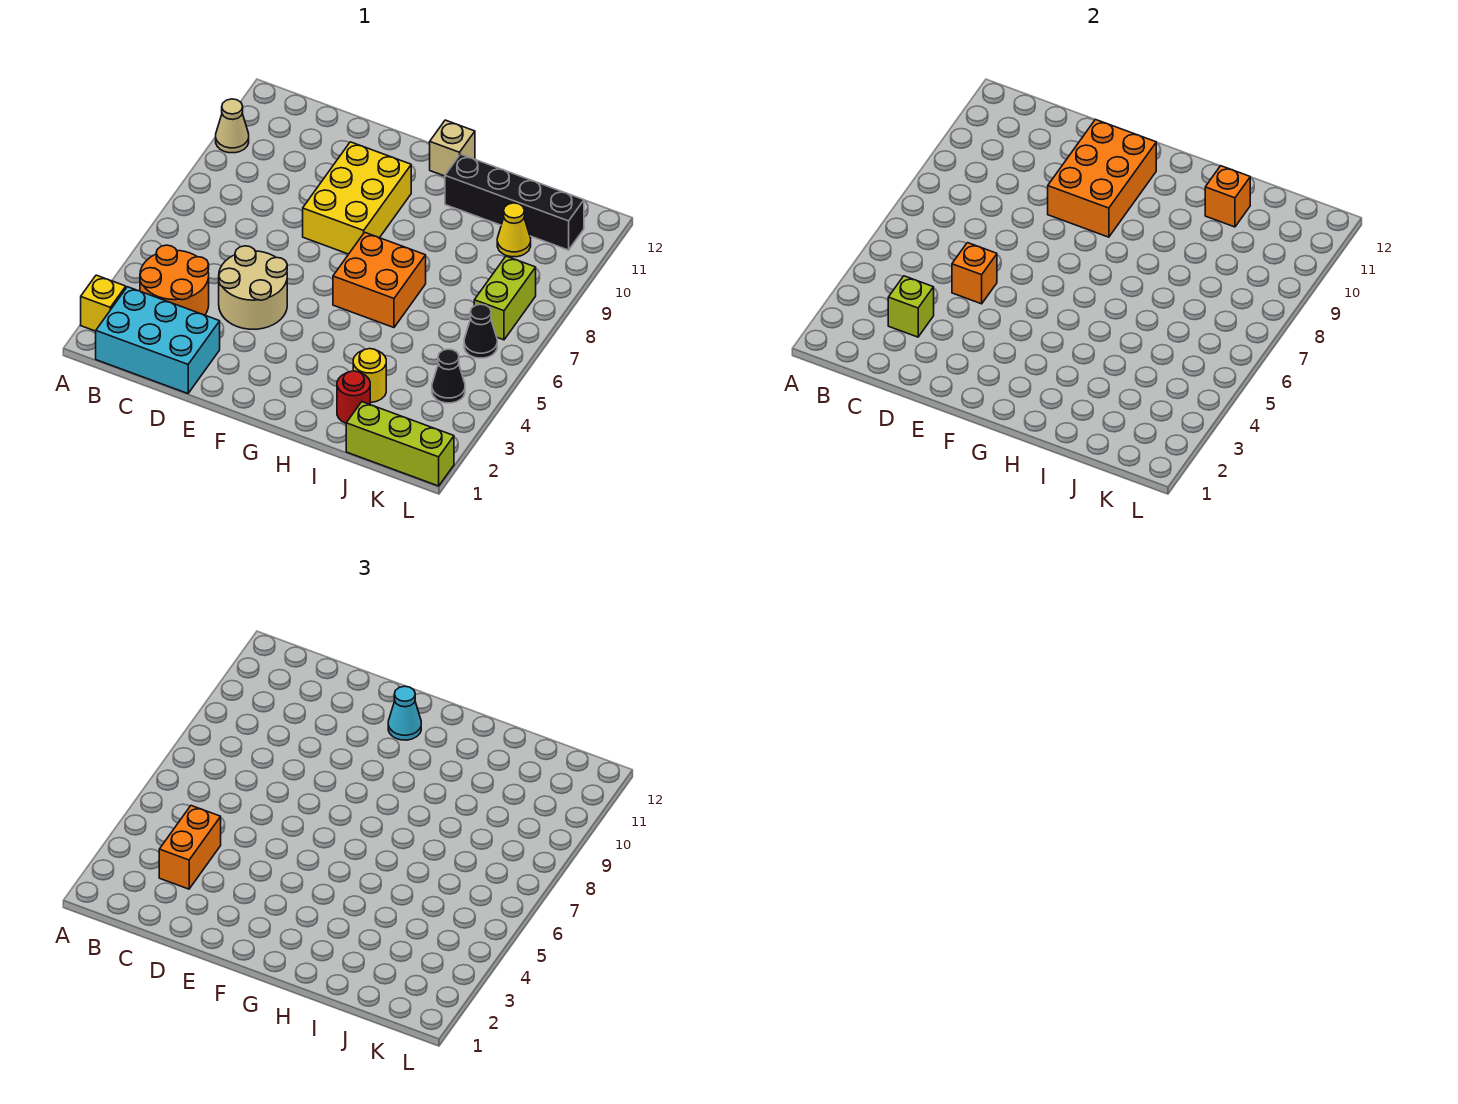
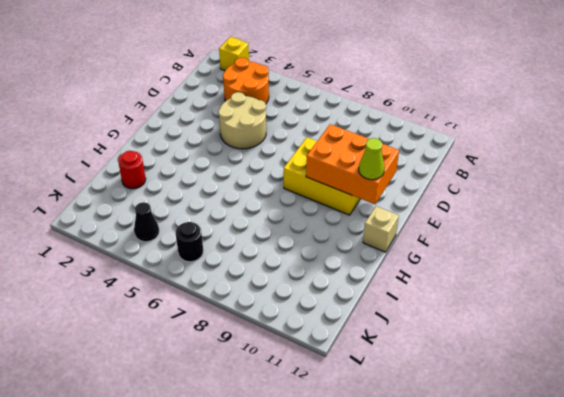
lime 1x1 cone [359,138,385,180] -> cyan 1x1 cone [388,686,421,740]
black 1x1 round brick [176,222,203,262] -> black 1x1 cone [464,304,497,358]
none -> tan 1x1 cone [216,99,249,153]
none -> cyan 2x3 brick [96,287,220,393]
none -> orange 2x2 brick [333,232,426,328]

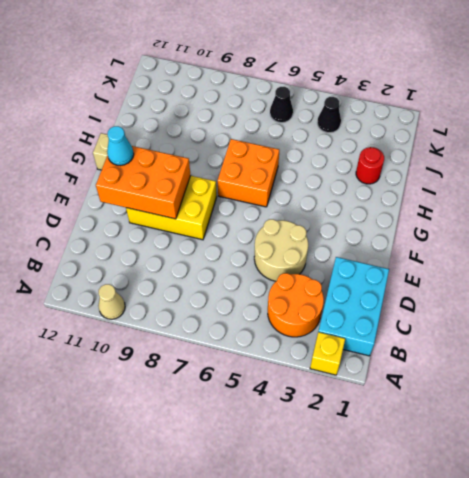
none -> black 1x4 brick [445,154,584,250]
none -> yellow 1x1 round brick [353,349,386,402]
none -> lime 1x3 brick [346,402,454,486]

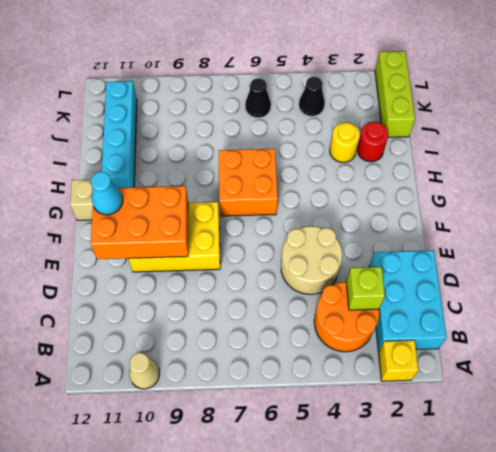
cyan 1x4 brick [102,81,137,188] -> black 1x4 brick [445,154,584,250]
none -> yellow 1x1 cone [497,203,531,257]
none -> lime 1x2 brick [474,256,536,340]
none -> orange 1x1 brick [952,243,997,304]

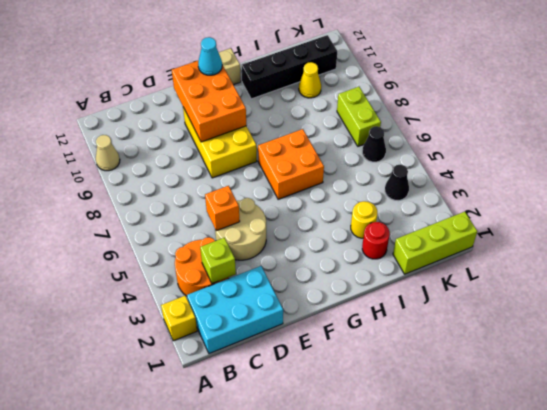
none -> orange 1x1 brick [1205,166,1250,227]
none -> orange 1x2 brick [159,806,221,889]

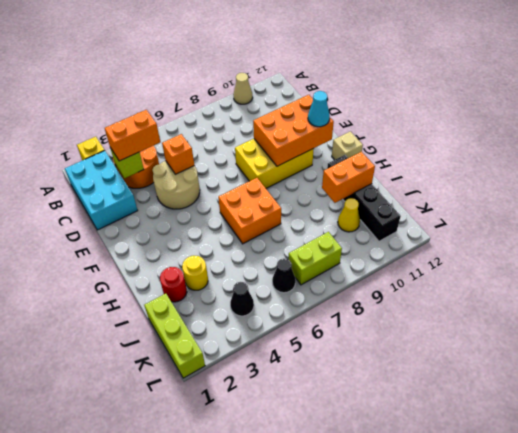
orange 1x2 brick [322,151,375,203] -> orange 1x1 brick [1205,166,1250,227]

